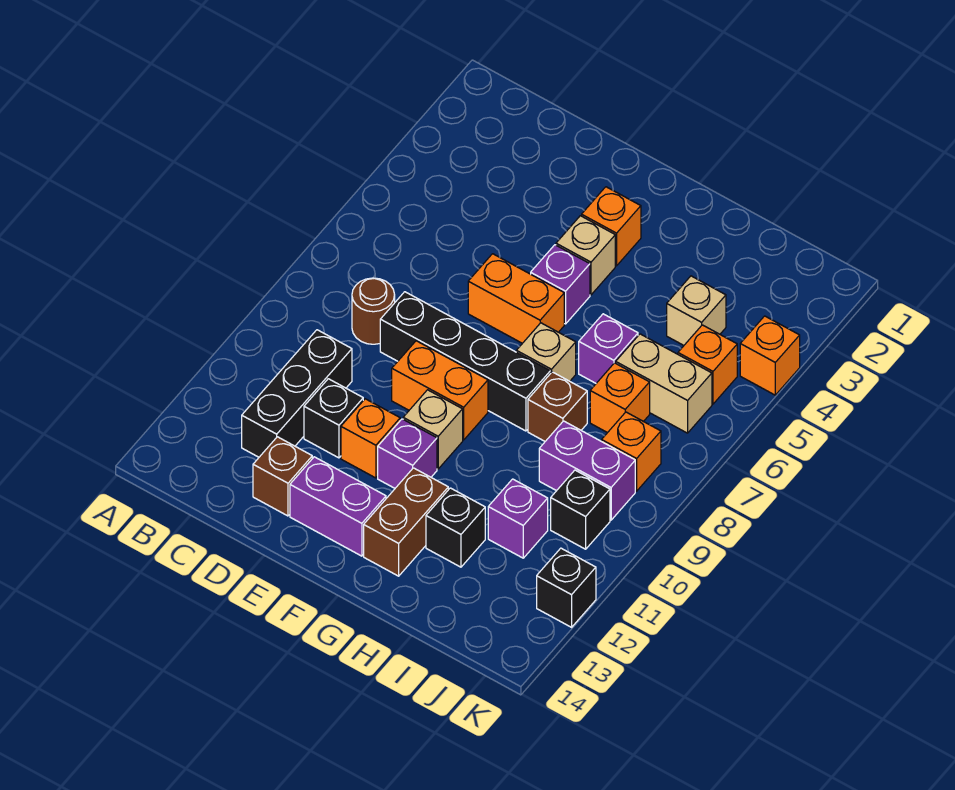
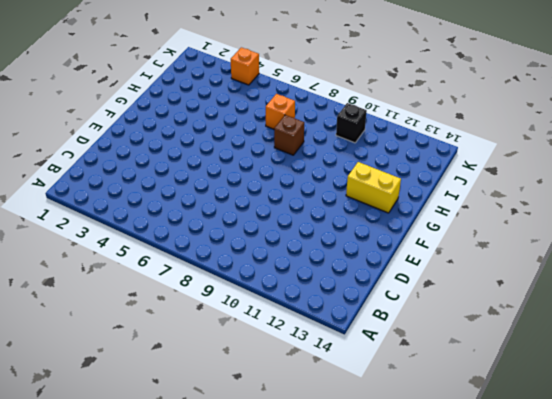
yellow 1x2 brick [346,162,401,213] -> brown 1x2 brick [364,468,448,576]
none -> brown 1x1 round brick [352,278,395,344]
none -> black 1x3 brick [242,330,352,457]
none -> black 1x4 brick [380,292,550,431]

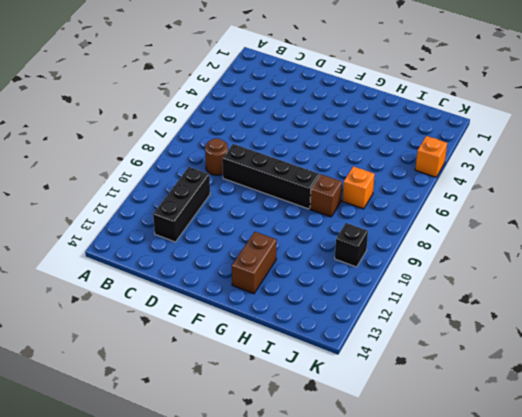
none -> black 1x1 brick [304,379,363,458]
none -> brown 1x1 brick [253,437,312,516]
none -> orange 1x2 brick [468,254,564,343]

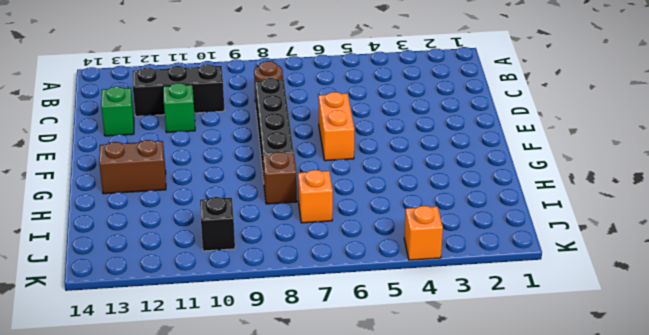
green 1x1 brick [163,83,195,133] -> black 1x1 brick [304,379,363,458]
green 1x1 brick [101,86,134,136] -> brown 1x1 brick [253,437,312,516]
none -> orange 1x2 brick [392,341,488,440]
none -> orange 1x1 brick [341,399,400,478]
none -> purple 1x2 brick [290,457,386,556]

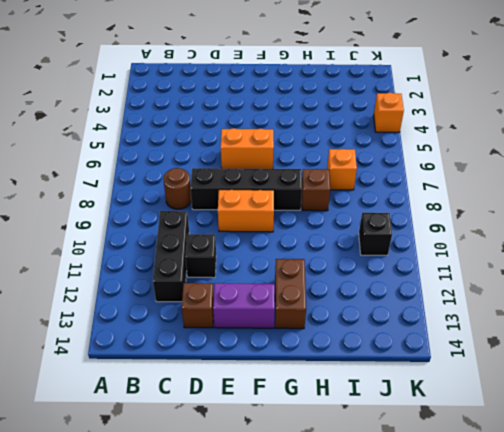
none -> orange 1x1 brick [341,399,400,478]
none -> orange 1x1 brick [582,187,641,266]
none -> tan 1x1 brick [556,216,615,295]

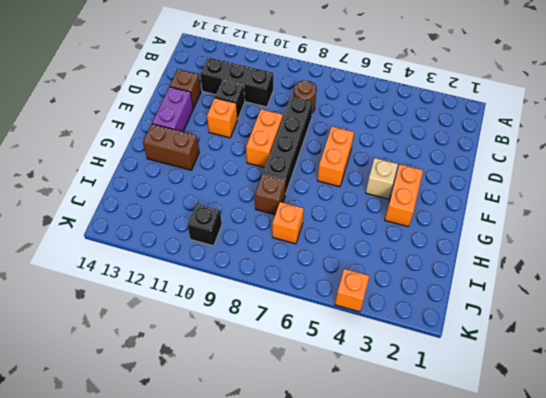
orange 1x2 brick [385,164,423,226] -> orange 1x1 brick [582,187,641,266]
none -> purple 1x1 brick [531,245,590,324]
none -> tan 1x1 brick [403,390,463,469]
none -> purple 1x1 brick [378,419,437,488]

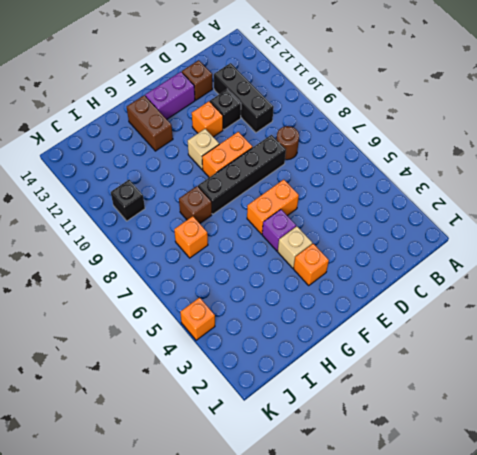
none -> purple 1x1 brick [378,419,437,488]
none -> tan 1x1 brick [516,323,576,381]
none -> purple 1x1 brick [579,314,638,383]

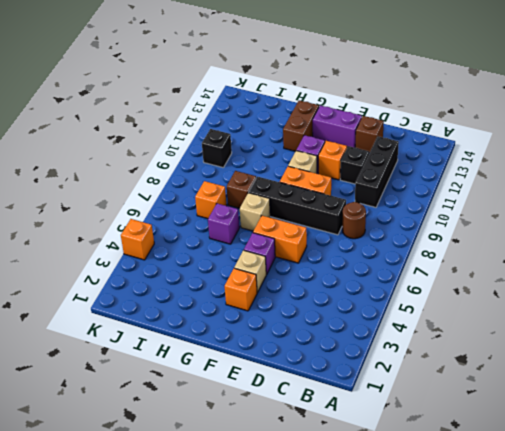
none -> black 1x1 brick [426,488,485,567]
none -> tan 1x1 brick [667,276,726,345]
none -> tan 1x2 brick [616,334,712,433]

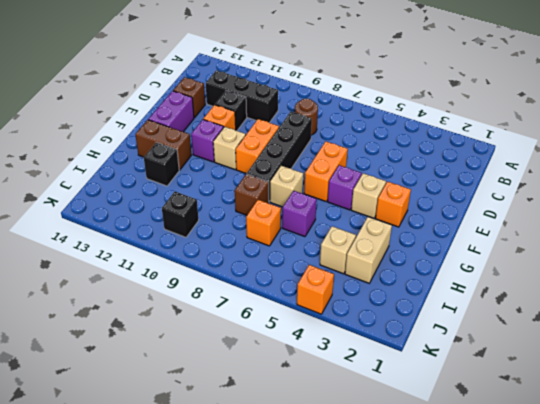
tan 1x2 brick [345,217,392,283] -> tan 1x2 brick moved to [616,334,712,433]
none -> purple 1x2 brick [539,421,635,520]
none -> purple 1x1 brick [488,479,548,558]
none -> orange 1x1 brick [678,325,737,404]

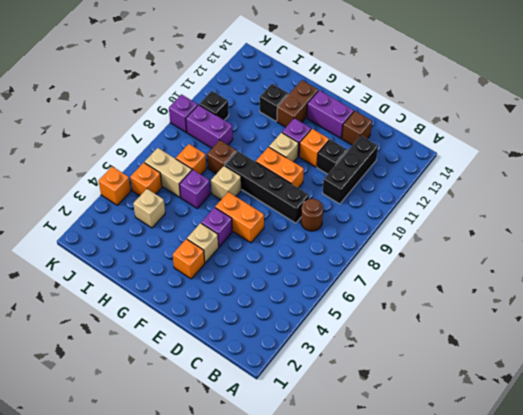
purple 1x1 brick [169,95,198,132] -> purple 1x1 brick moved to [488,479,548,558]
none -> orange 1x1 brick [602,412,661,491]
none -> black 1x1 brick [537,548,596,627]

